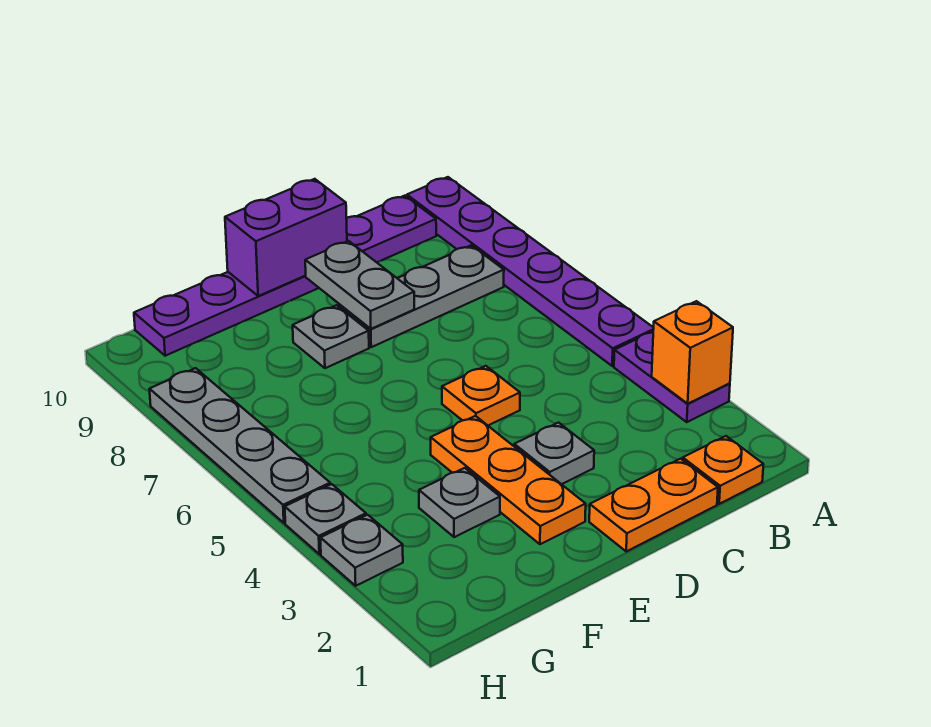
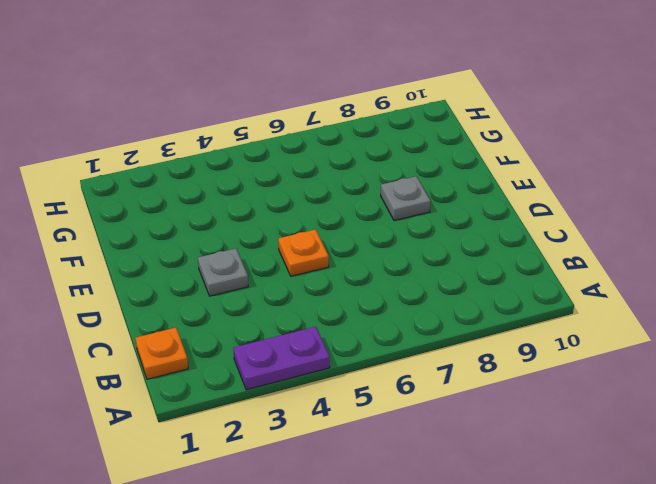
none -> purple 1x6 plate [407,177,654,366]
none -> grey 1x3 plate [339,245,504,347]
none -> purple 1x6 plate [134,196,436,356]

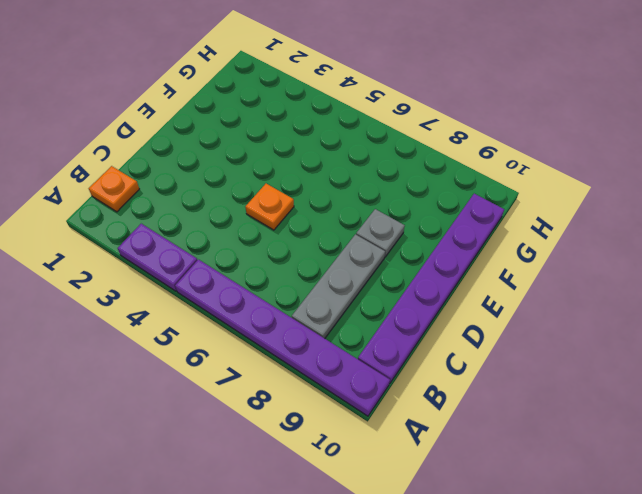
none -> orange 1x2 plate [589,459,718,551]
none -> grey 1x1 plate [514,423,594,484]
none -> orange 1x3 plate [431,416,586,544]

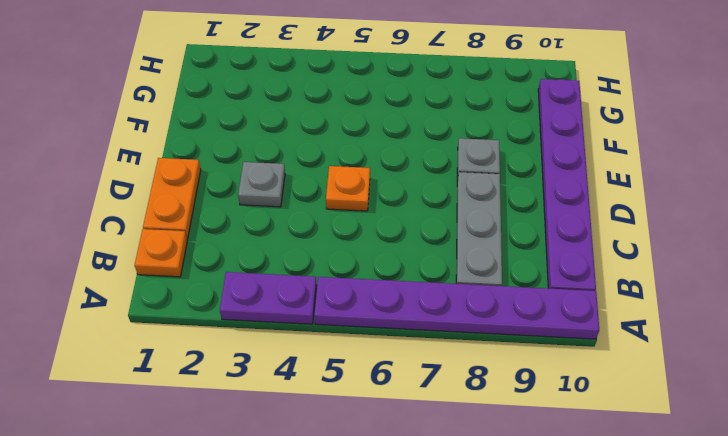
none -> orange 1x3 plate [431,416,586,544]
none -> grey 1x1 plate [419,468,500,537]
none -> grey 1x1 plate [320,515,403,586]

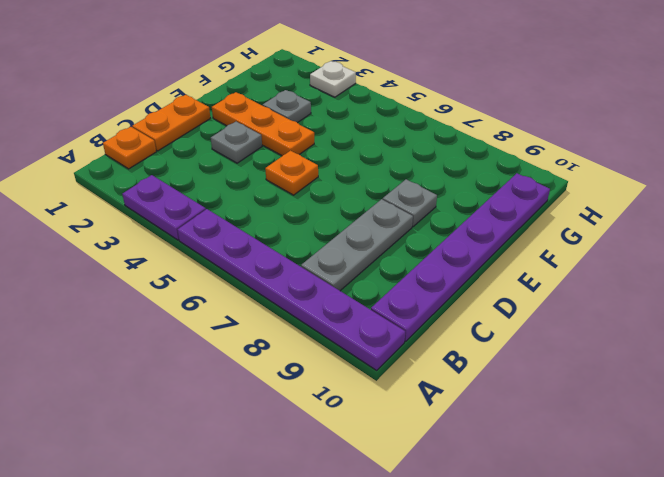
white 1x1 plate [310,61,356,97] -> grey 1x1 plate [320,515,403,586]
none -> grey 1x1 plate [285,484,366,554]
none -> grey 1x4 plate [149,368,331,523]
none -> orange 1x1 brick [652,301,733,403]

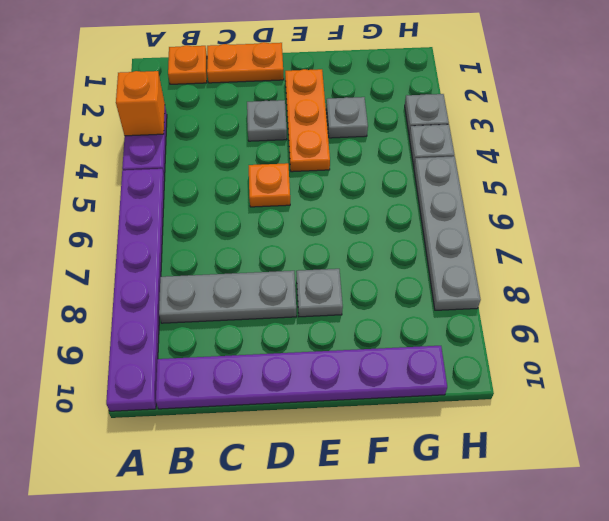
none -> grey 1x2 plate [305,241,414,329]
none -> purple 1x2 brick [225,179,347,296]

